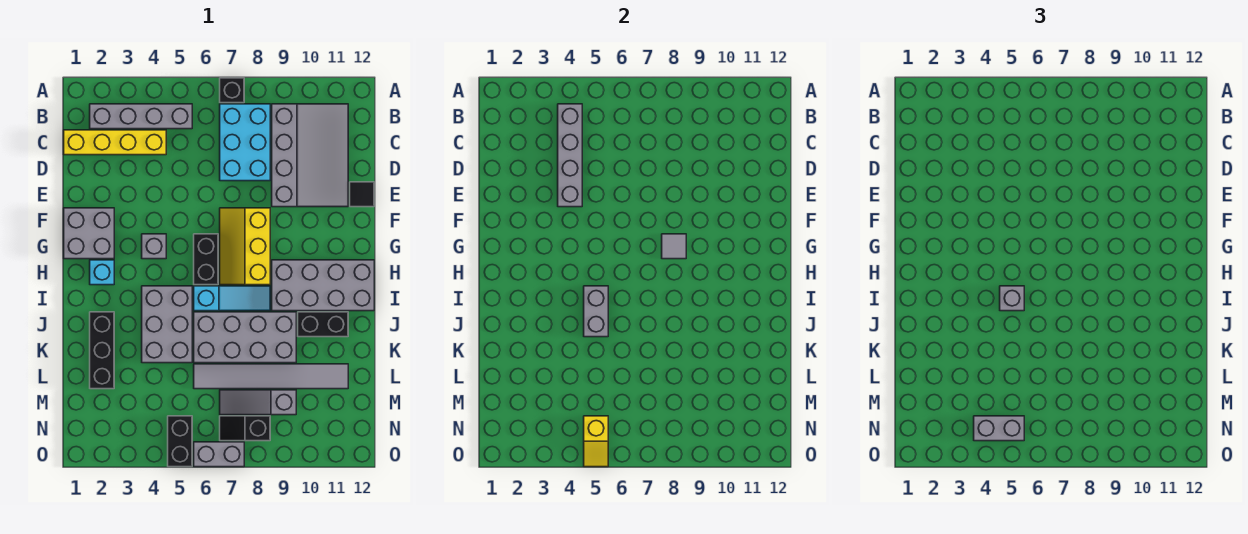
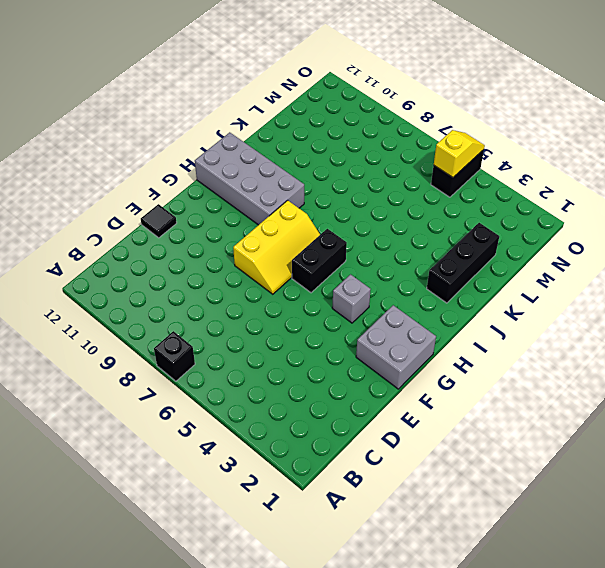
none -> grey 1x4 brick [90,104,192,129]
none -> cyan 2x3 brick [220,104,270,181]
none -> grey 3x4 slope [272,104,348,207]

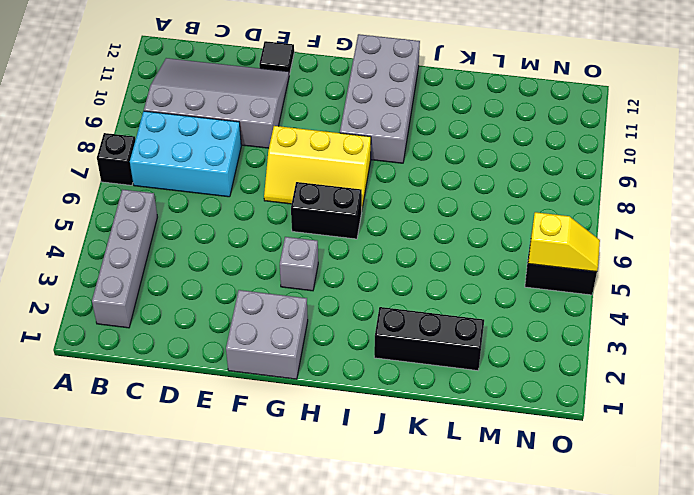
none -> yellow 1x4 brick [64,130,166,155]
none -> cyan 1x1 brick [90,260,114,285]
none -> grey 2x3 brick [142,286,192,363]

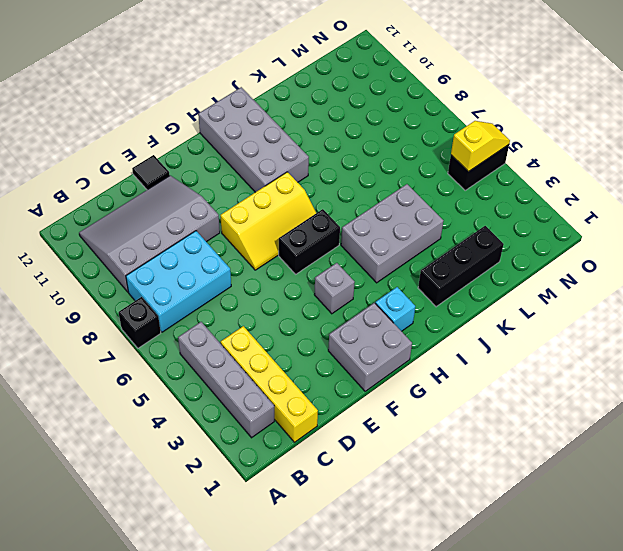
none -> cyan 1x3 slope [194,286,270,311]
none -> grey 2x4 brick [194,312,296,363]
none -> black 1x2 brick [298,312,348,337]

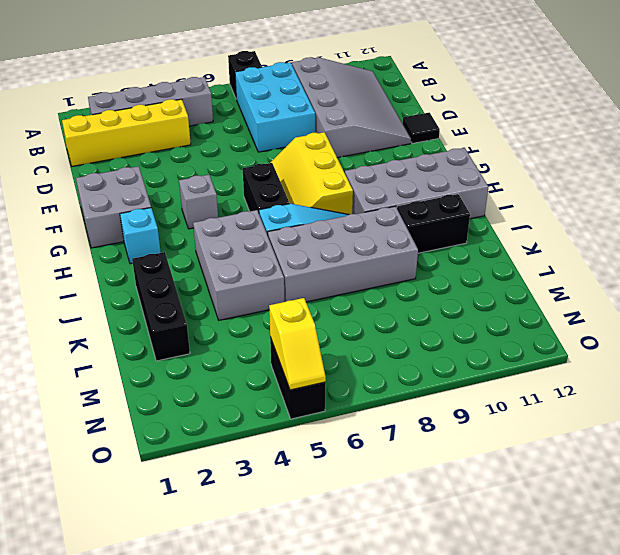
none -> grey 1x6 tile [194,364,348,389]
none -> grey 1x3 slope [220,390,296,415]
none -> black 1x2 slope [220,416,270,441]

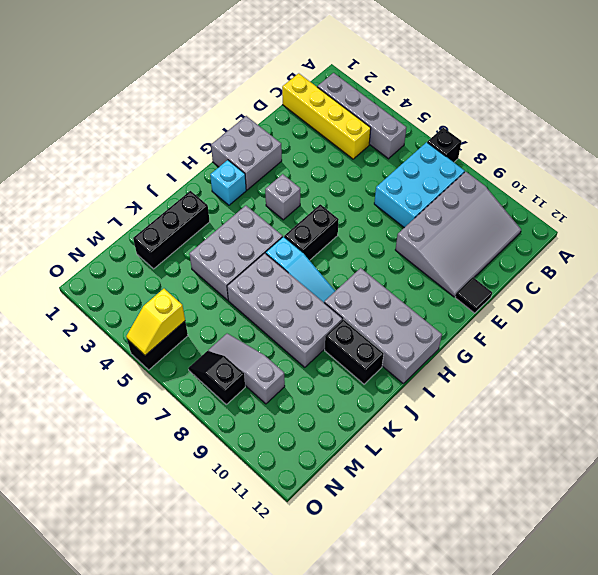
none -> yellow 2x3 slope [220,208,270,285]
none -> grey 1x6 tile [194,364,348,389]
none -> grey 1x2 brick [194,442,244,467]

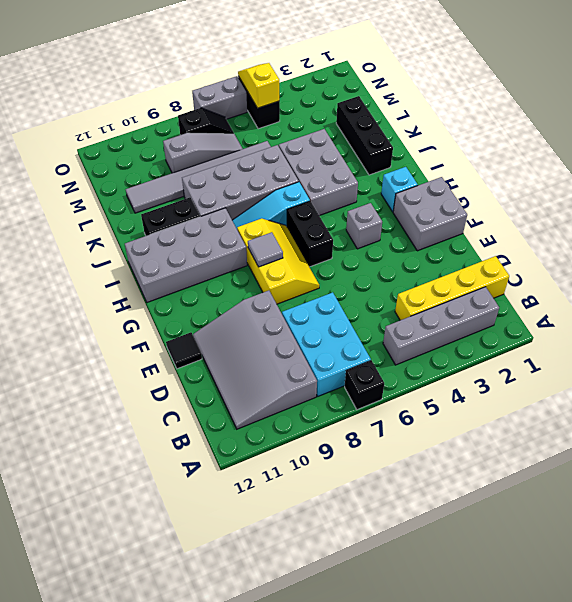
none -> grey 1x4 brick [558,104,582,207]
none -> grey 1x2 brick [584,286,608,337]
none -> grey 1x1 brick [1000,286,1024,311]

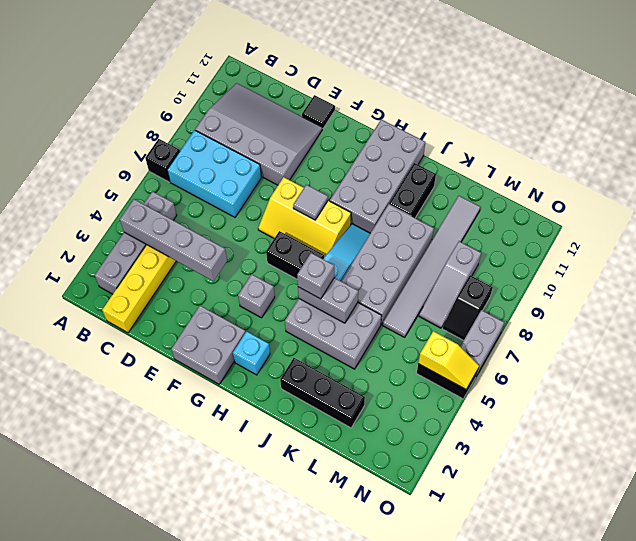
none -> grey 1x2 brick [974,416,1024,441]

